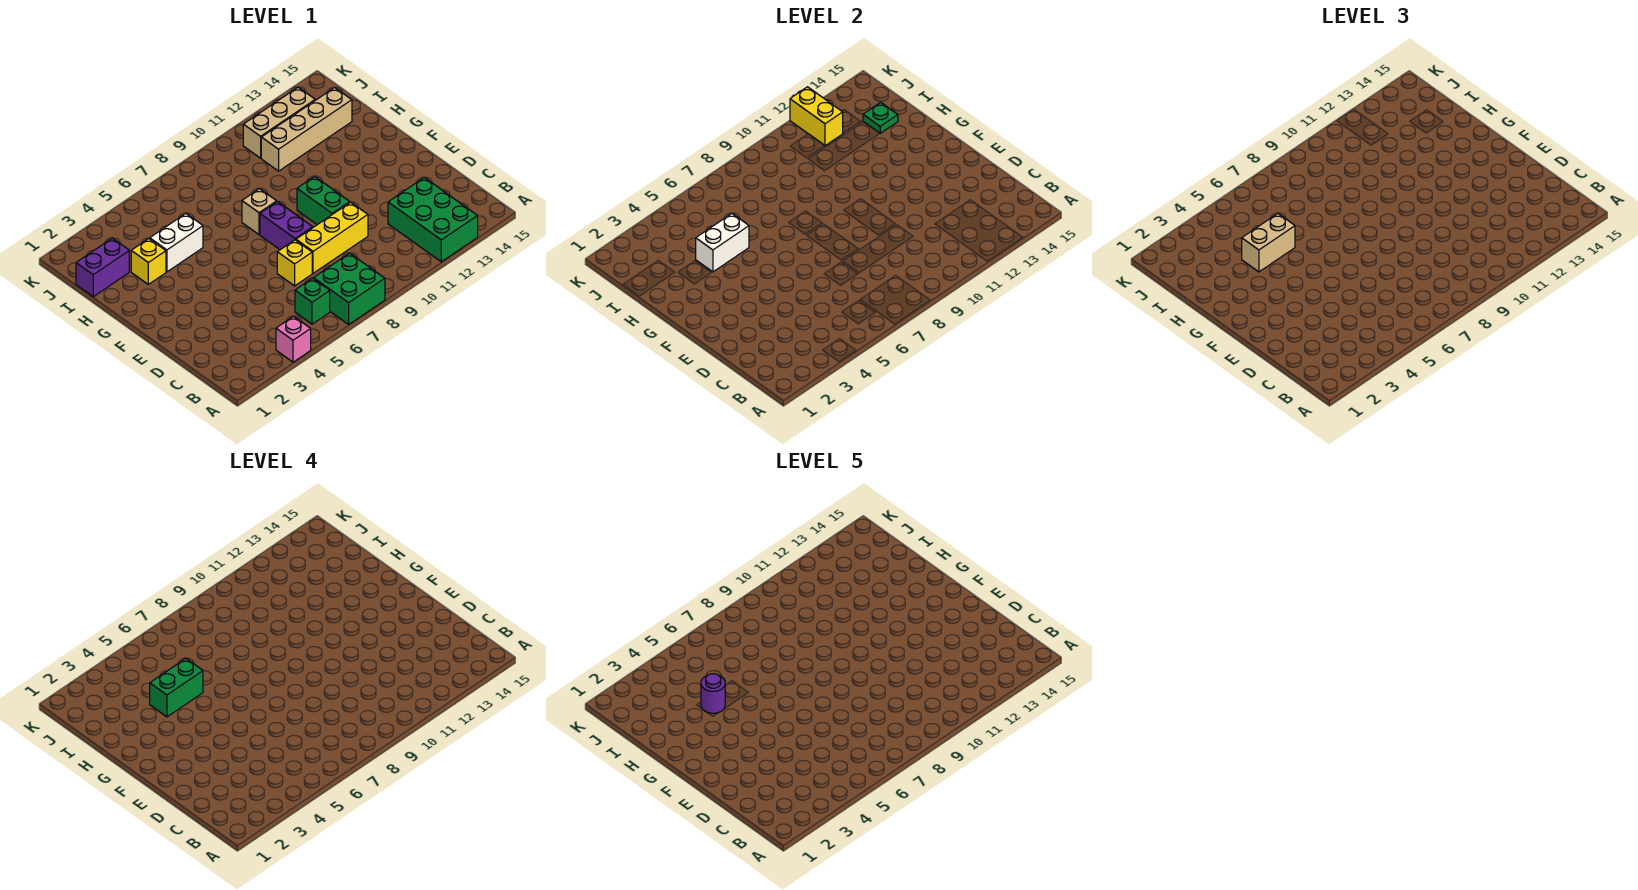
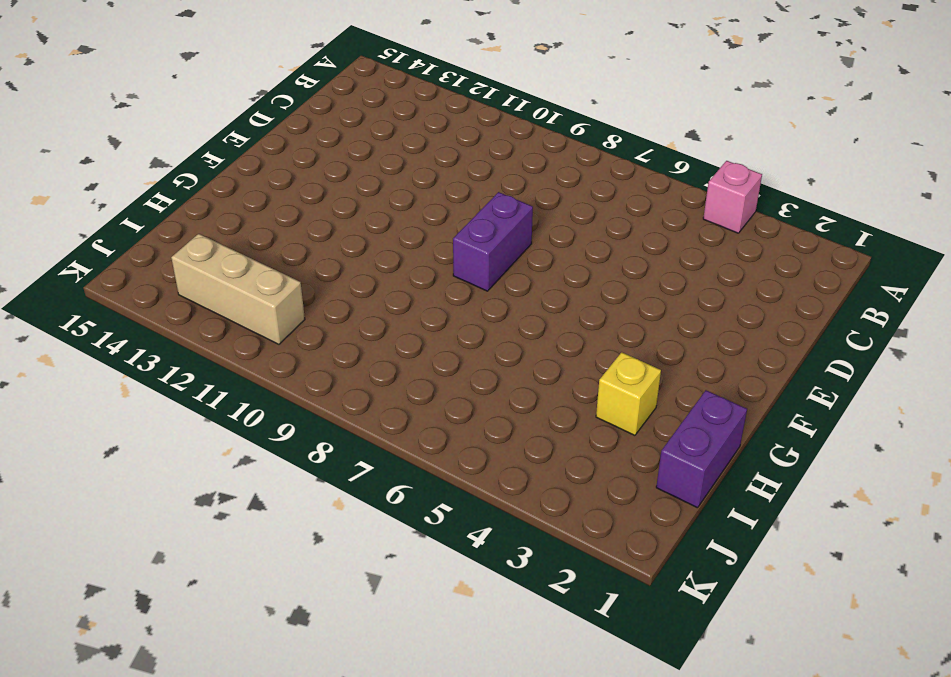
purple 1x2 brick [656,390,747,508] -> purple 1x2 brick turned to [76,238,129,297]
none -> green 2x2 brick [313,253,385,324]
none -> green 2x3 brick [388,177,478,262]
none -> green 1x1 brick [295,278,330,324]

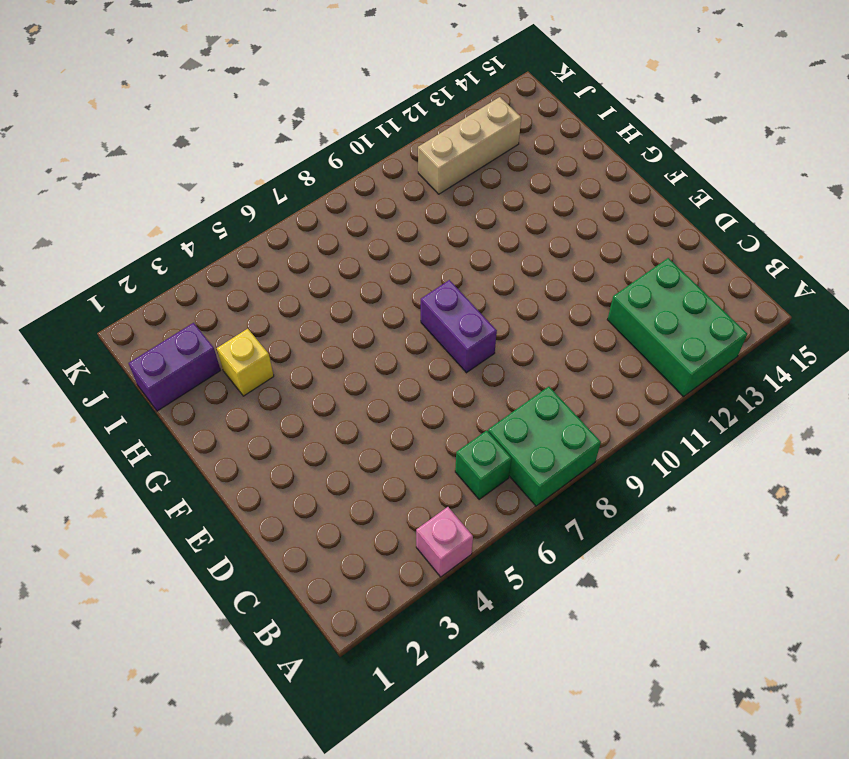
none -> yellow 1x1 brick [277,240,312,286]
none -> yellow 1x3 brick [296,202,368,273]
none -> green 1x2 brick [297,177,350,225]

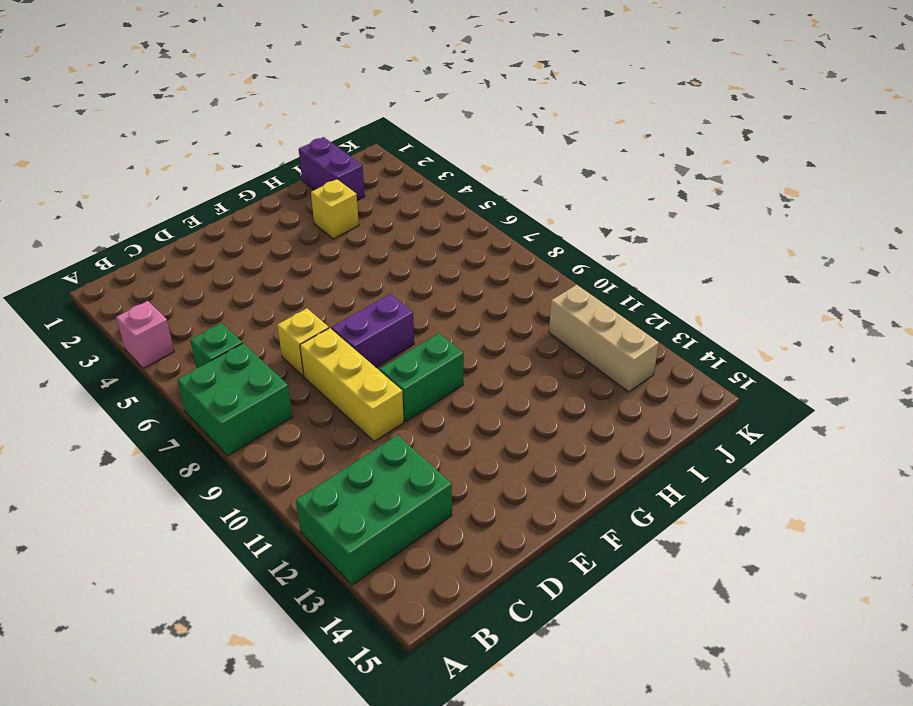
none -> tan 1x1 brick [242,189,277,235]
none -> white 1x2 brick [150,214,203,272]
none -> tan 1x4 brick [261,88,352,171]

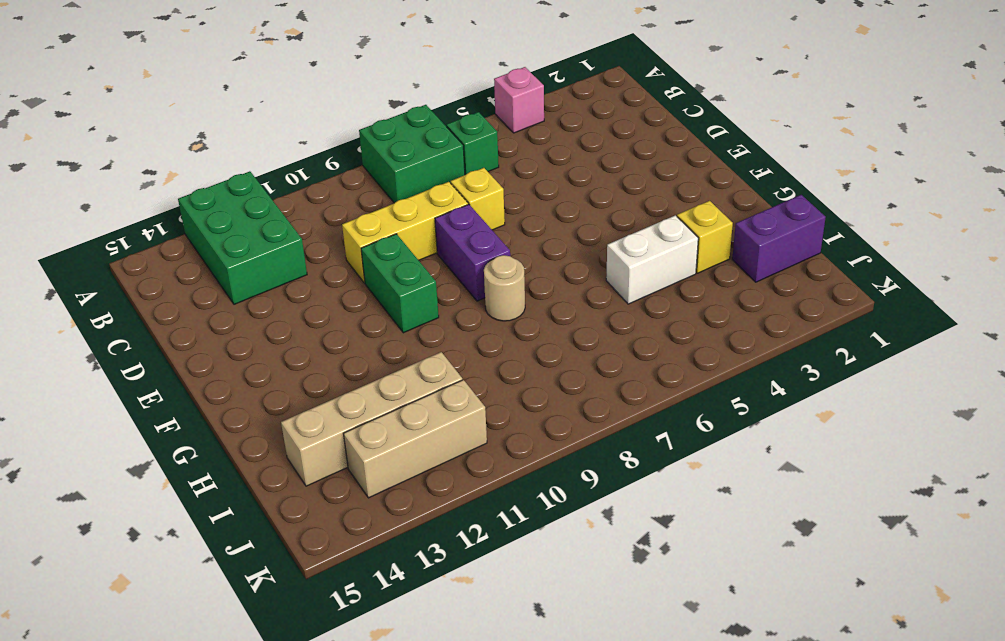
tan 1x1 round brick [484,255,525,321] -> tan 1x1 brick [242,189,277,235]
none -> white 1x2 brick [696,214,749,272]
none -> green 1x1 plate [863,102,898,133]
none -> yellow 1x2 brick [790,87,843,146]

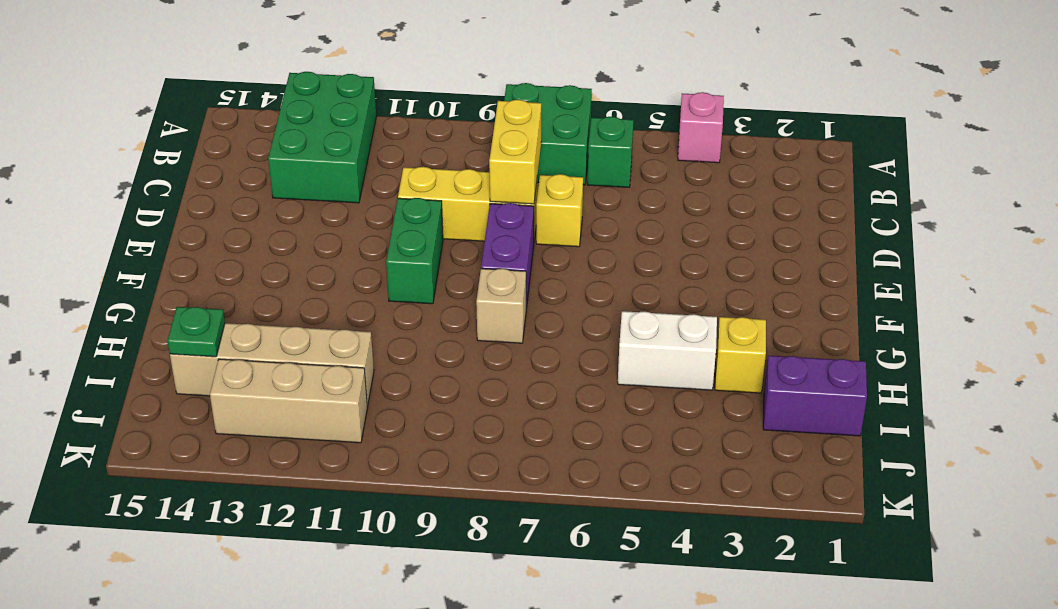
yellow 1x2 brick [489,100,541,204] -> yellow 1x2 brick moved to [790,87,843,146]
none -> white 1x2 brick [696,214,749,272]
none -> tan 1x2 brick [1242,214,1295,272]
none -> green 1x2 brick [150,659,203,717]

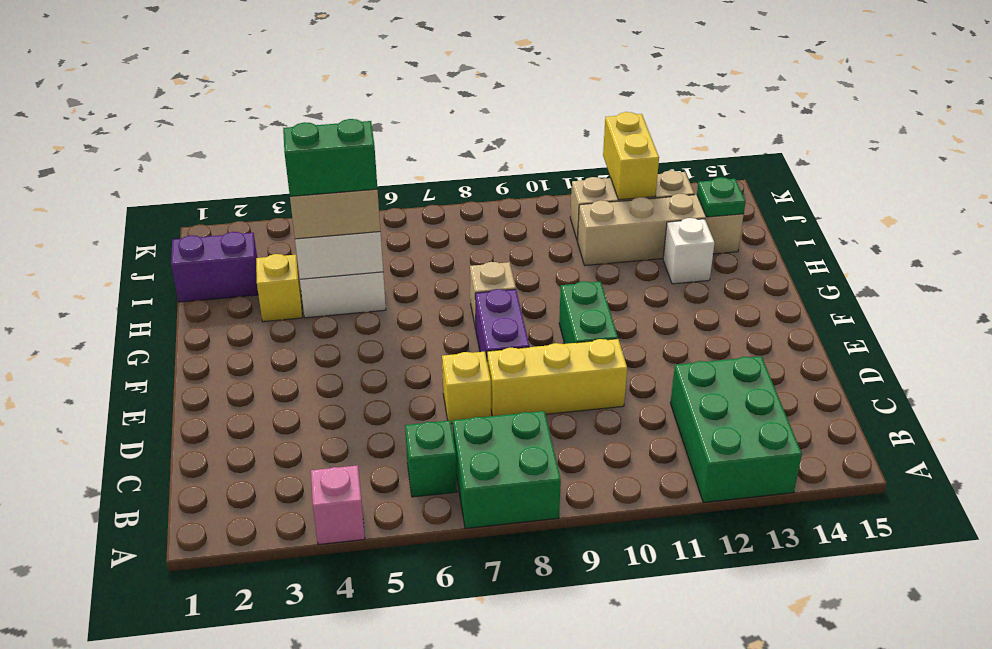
white 1x1 brick [663,218,715,284] -> none
none -> purple 1x1 round brick [701,674,725,713]

